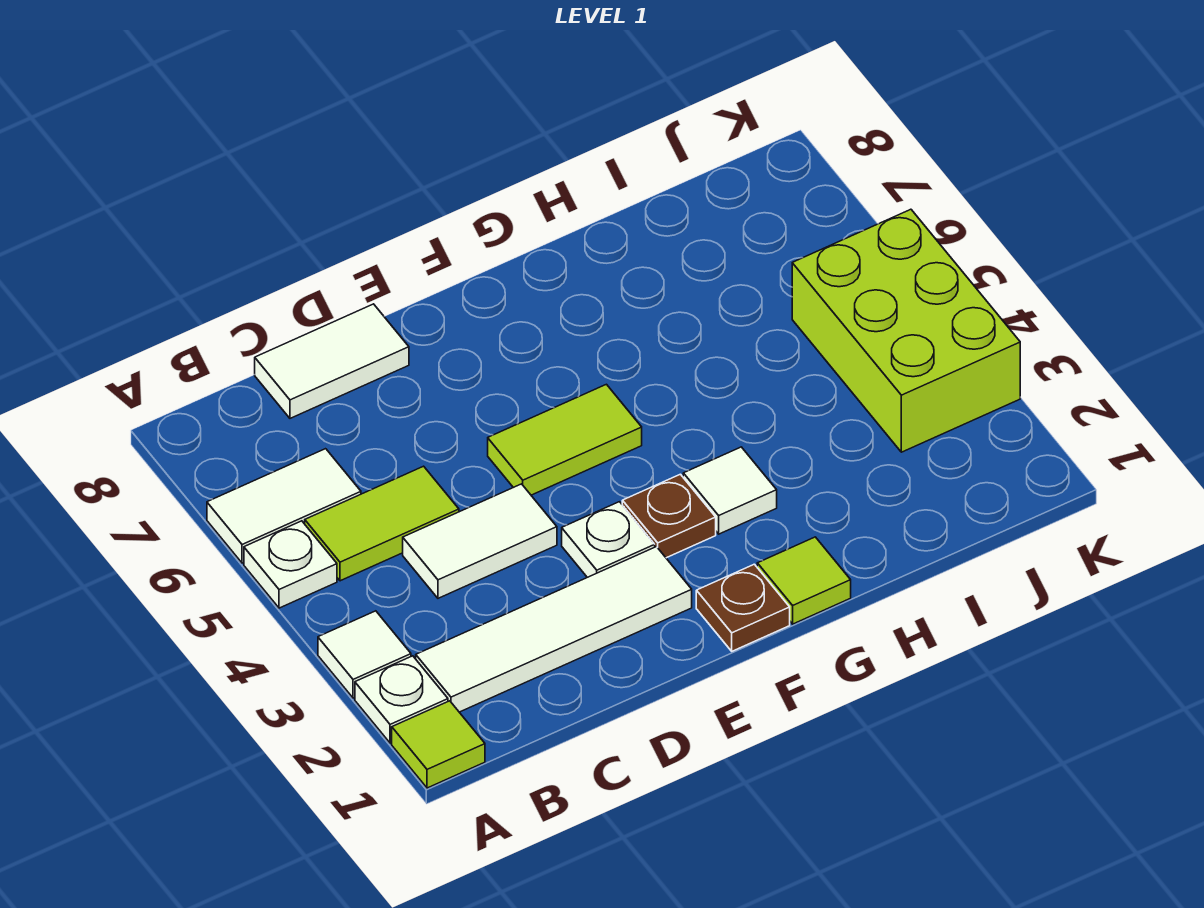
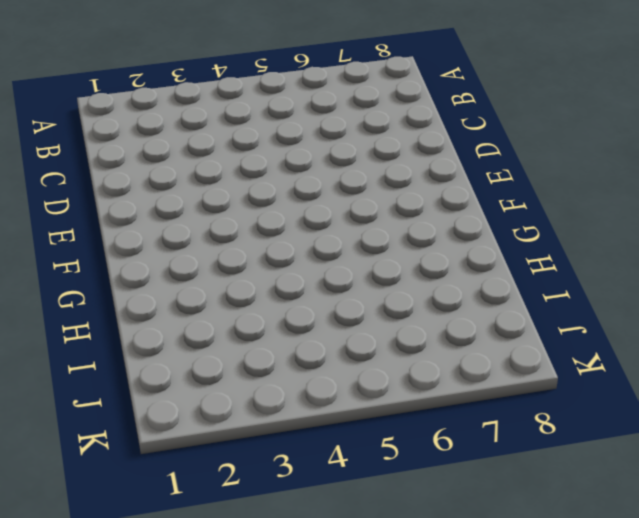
none -> lime 1x1 tile [392,701,485,788]
none -> white 1x1 plate [355,656,448,743]
none -> white 1x1 tile [318,611,411,698]

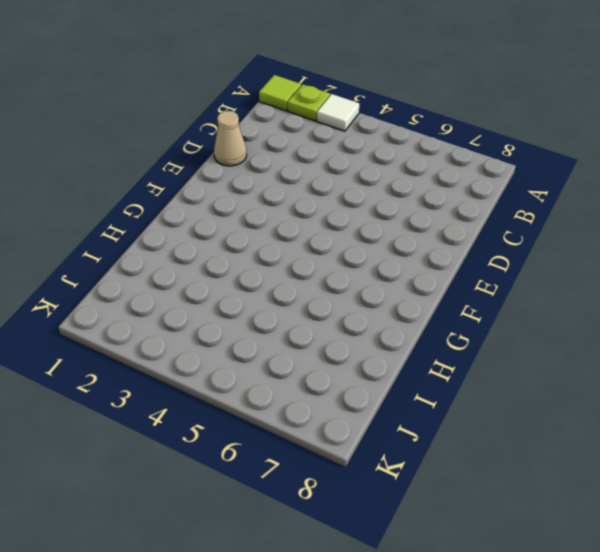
lime 1x1 plate [288,84,330,121] -> white 1x1 plate [355,656,448,743]
tan 1x1 cone [214,111,247,166] -> none
none -> white 1x1 plate [244,521,337,608]
none -> white 1x2 tile [207,449,361,563]
none -> white 1x4 tile [416,547,692,712]

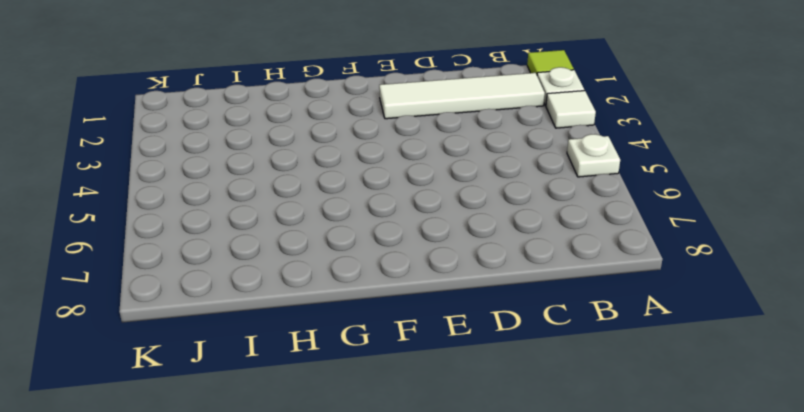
none -> white 1x2 tile [207,449,361,563]
none -> lime 1x2 tile [305,466,459,581]
none -> white 1x2 tile [403,484,557,598]

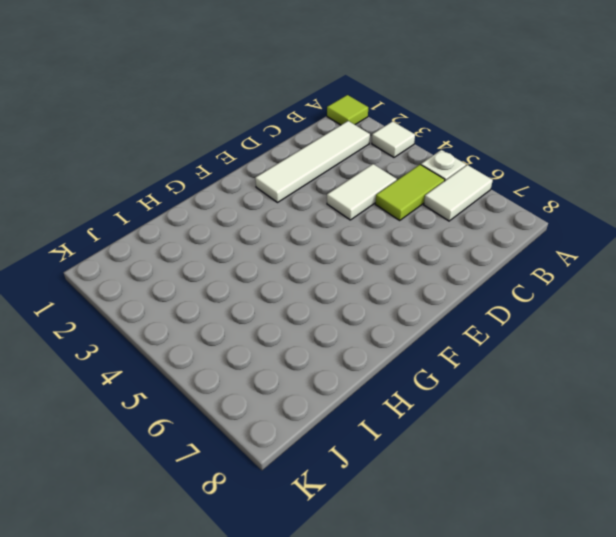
none -> white 1x1 plate [355,656,448,743]
none -> white 1x2 tile [255,304,409,418]
none -> white 1x1 plate [562,502,655,577]

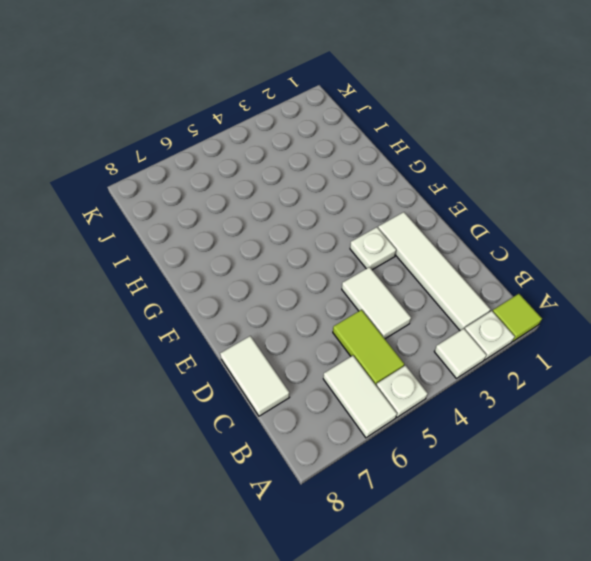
none -> lime 1x2 tile [488,384,642,495]
none -> brown 1x1 plate [696,564,790,651]
none -> brown 1x1 plate [622,474,716,558]

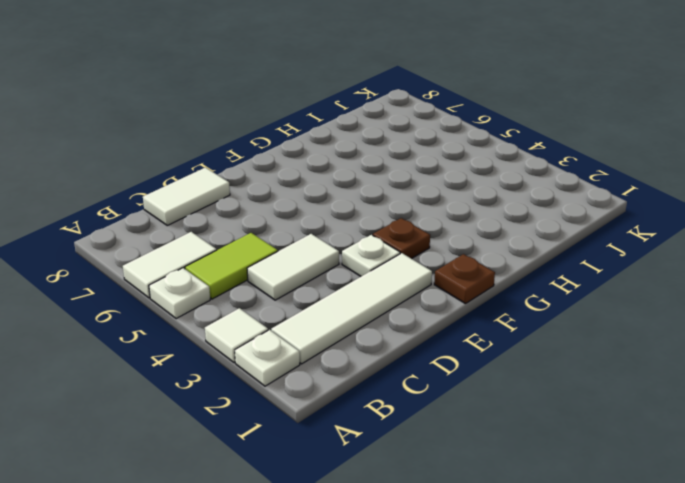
none -> lime 1x1 tile [392,701,485,788]
none -> lime 1x2 tile [488,384,642,495]
none -> lime 1x1 tile [757,537,851,624]

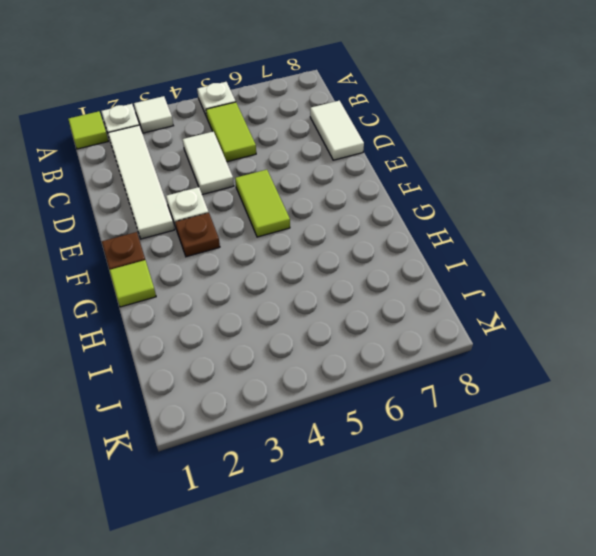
none -> white 1x2 tile [207,449,361,563]
none -> white 1x1 tile [683,447,777,534]
none -> lime 2x3 brick [792,209,1020,452]

